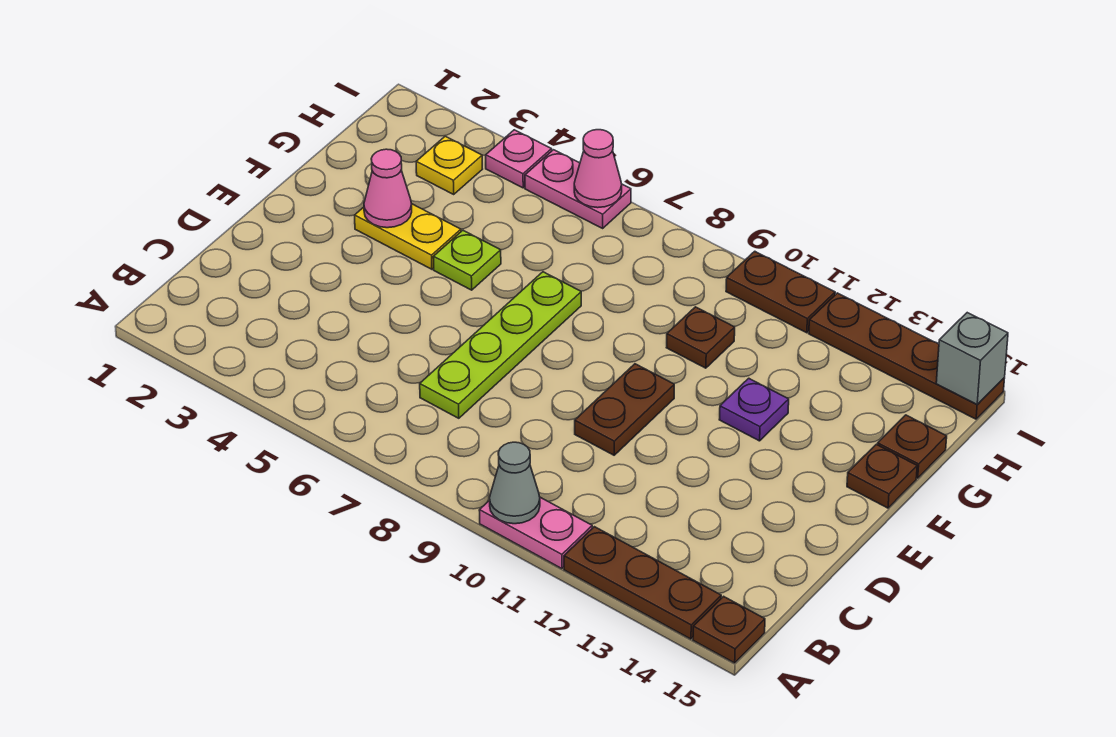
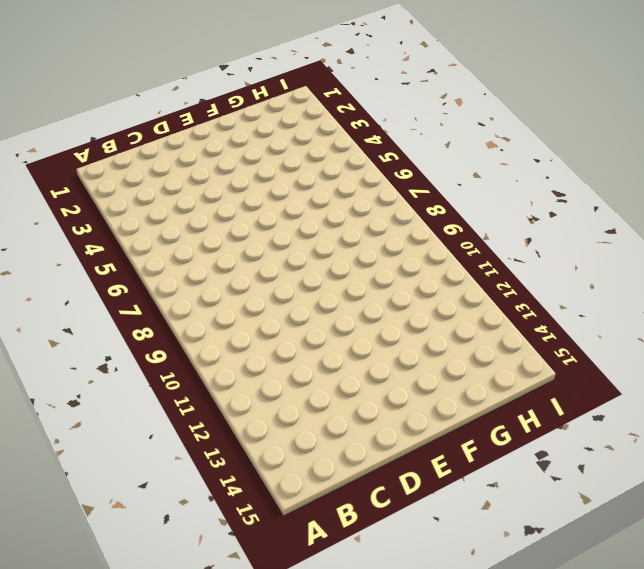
none -> pink 1x2 plate [479,497,592,569]
none -> brown 1x3 plate [564,527,721,639]
none -> brown 1x1 plate [693,596,765,663]

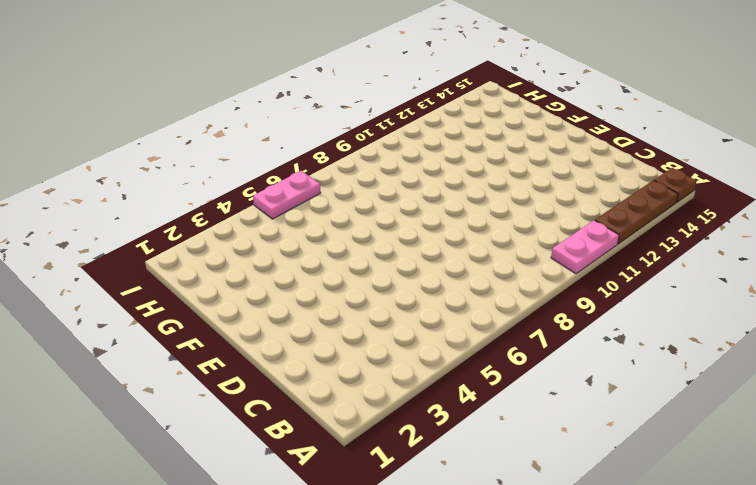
none -> lime 1x4 plate [420,272,581,418]
none -> brown 1x2 plate [575,364,674,455]
none -> yellow 1x2 plate [355,204,461,269]

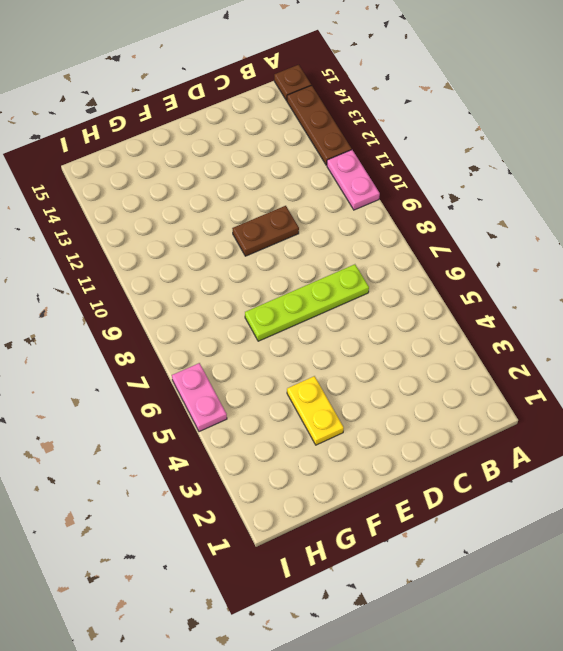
none -> lime 1x1 plate [433,230,501,290]
none -> purple 1x1 plate [719,378,789,441]
none -> brown 1x1 plate [847,444,917,508]

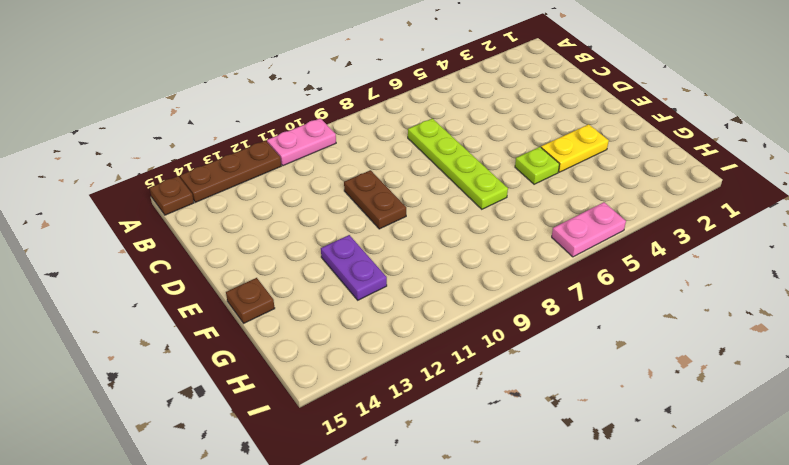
purple 1x2 plate [321,235,387,300] -> purple 1x1 plate [719,378,789,441]
none -> brown 1x1 plate [666,307,735,368]
none -> brown 1x1 plate [877,415,947,478]
none -> yellow 1x1 plate [416,136,482,194]

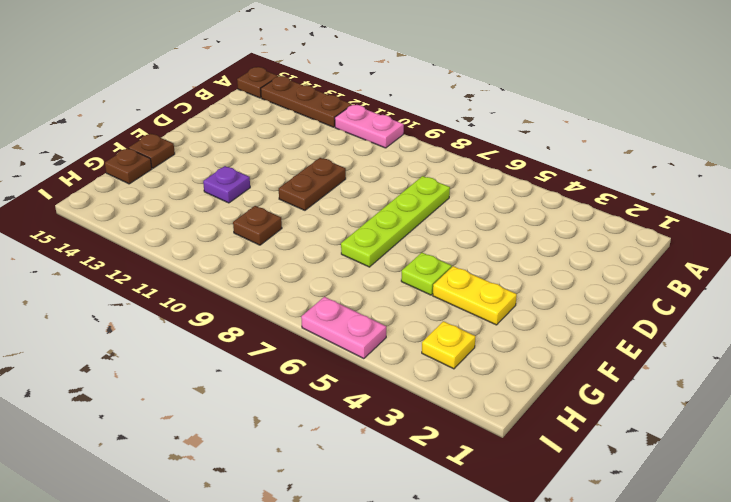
none -> pink 1x1 plate [486,130,552,188]
none -> brown 1x2 plate [726,251,835,333]
none -> brown 1x4 plate [809,293,1005,419]

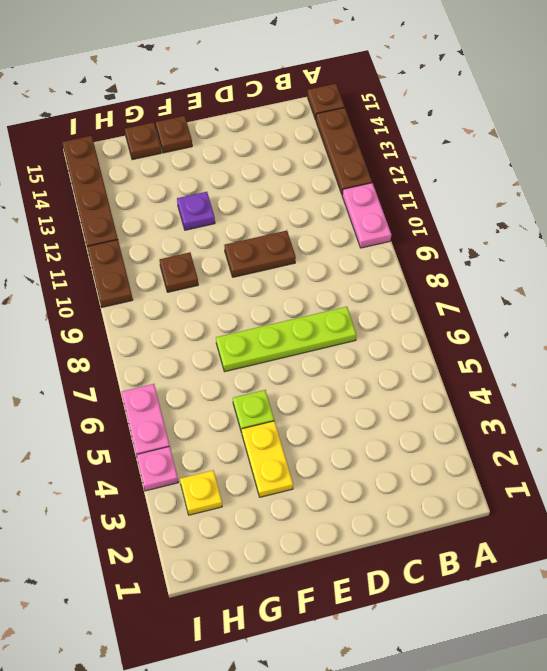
none -> grey 1x1 cone [490,442,540,524]
none -> pink 1x1 cone [364,149,412,228]
none -> pink 1x1 cone [574,130,622,208]

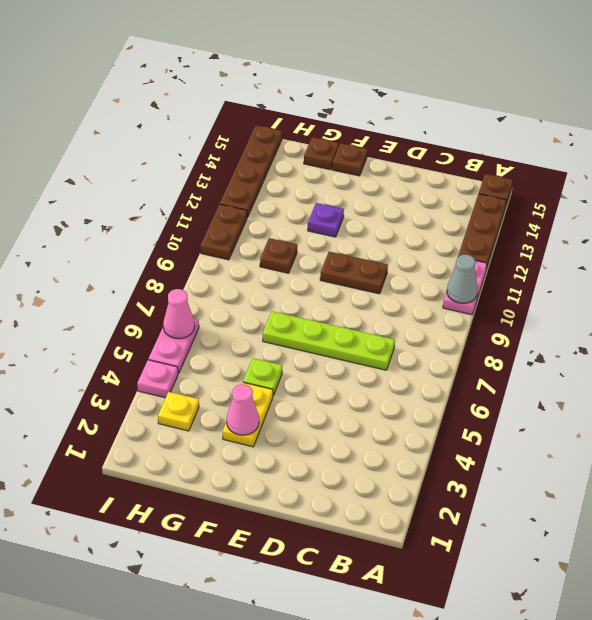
none -> grey 1x1 brick [936,313,1008,405]

